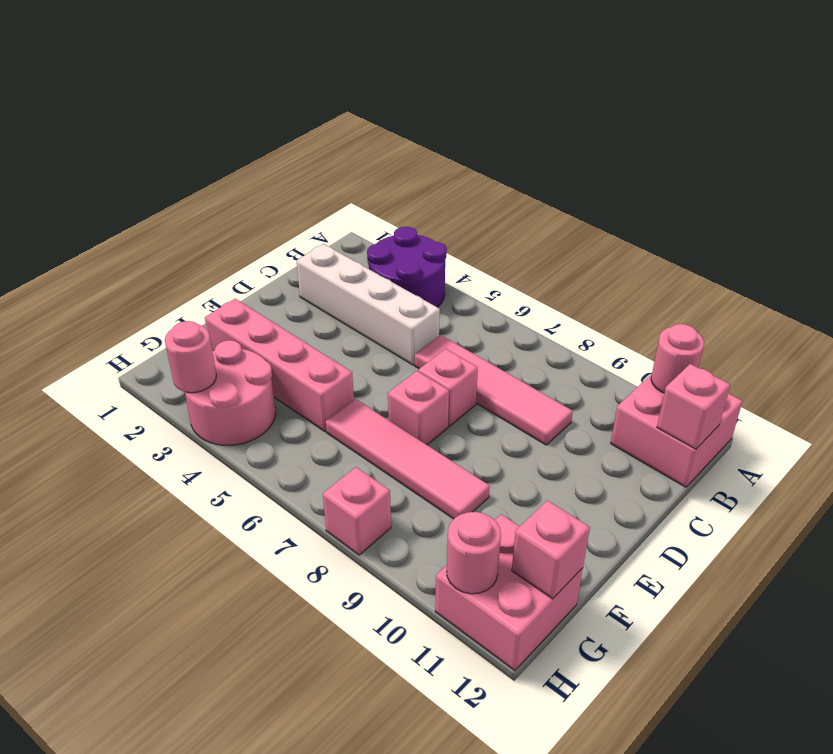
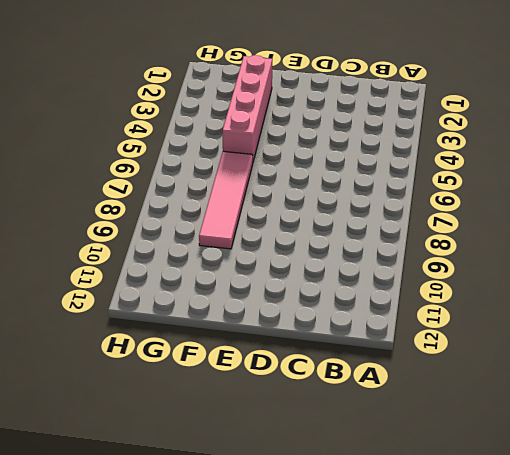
none -> purple 2x2 round brick [367,227,447,307]
none -> pink 2x2 brick [611,374,743,487]
none -> white 1x4 brick [297,244,440,365]

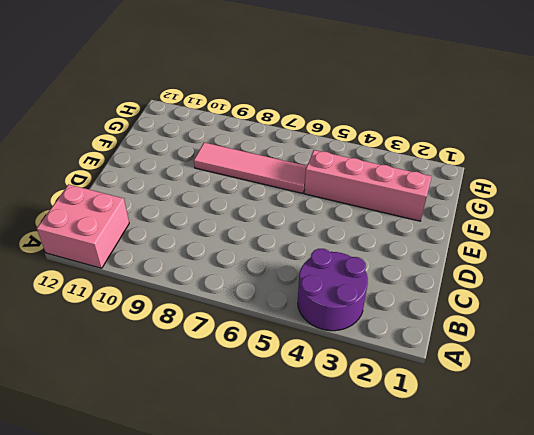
none -> white 1x4 brick [297,244,440,365]
none -> pink 1x4 tile [415,335,573,445]
none -> pink 1x1 brick [418,349,478,426]

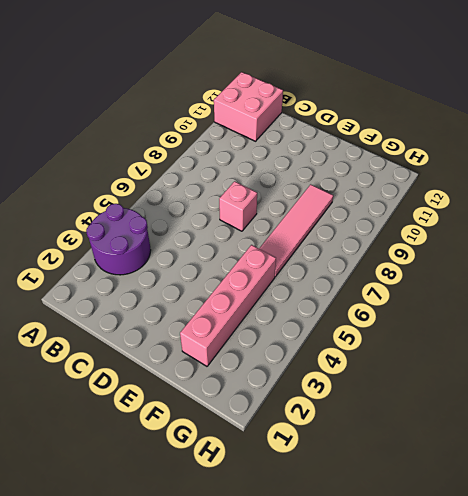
none -> white 1x4 brick [297,244,440,365]
none -> pink 1x4 tile [415,335,573,445]
none -> pink 1x1 brick [388,371,449,445]

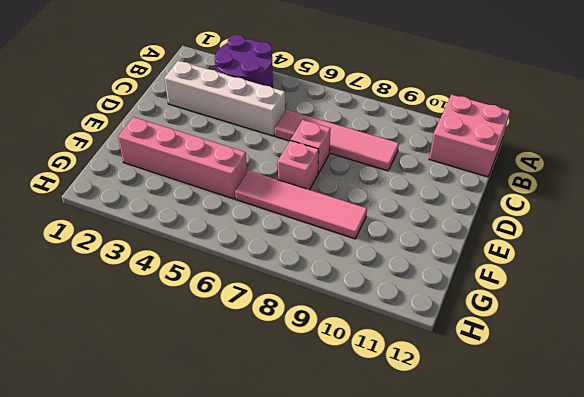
none -> pink 2x2 round brick [185,340,276,445]
none -> pink 2x2 brick [435,514,583,671]
none -> pink 1x1 brick [323,467,391,555]

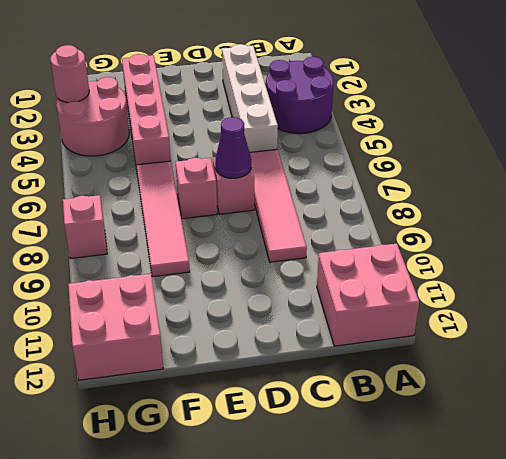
purple 1x1 cone [215,117,251,178] -> none
none -> pink 1x1 round brick [651,324,704,393]
none -> pink 1x1 brick [657,364,730,449]
none -> pink 1x1 brick [512,500,590,599]

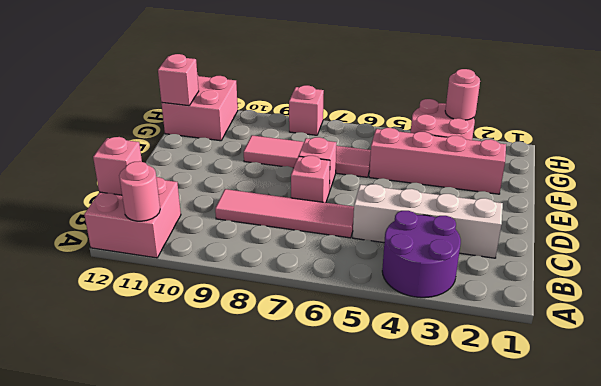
none -> pink 1x1 round brick [447,512,501,594]

